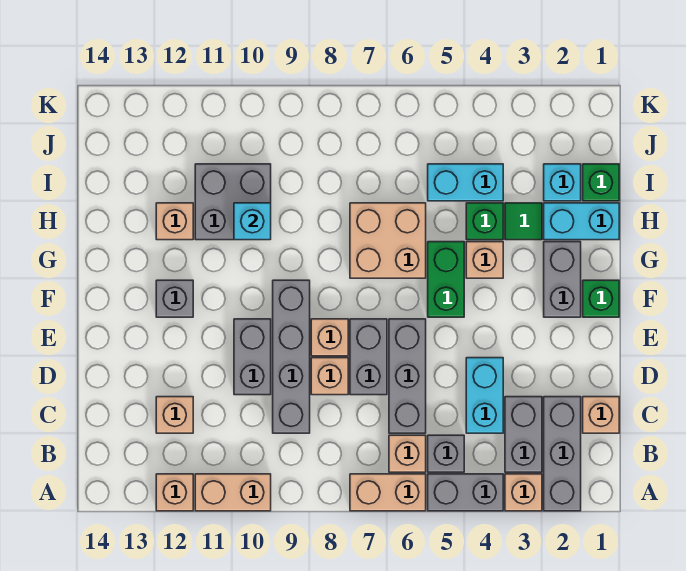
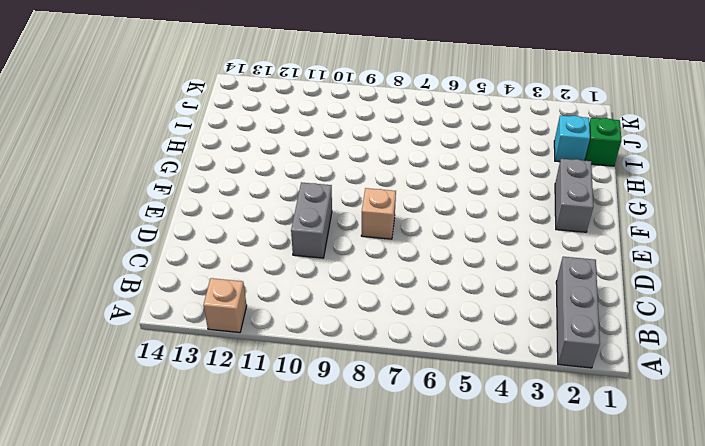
none -> tan 1x1 brick [505,474,542,511]
none -> grey 1x2 brick [428,474,503,511]
none -> tan 1x2 brick [350,474,426,511]
none -> tan 1x2 brick [195,474,271,511]

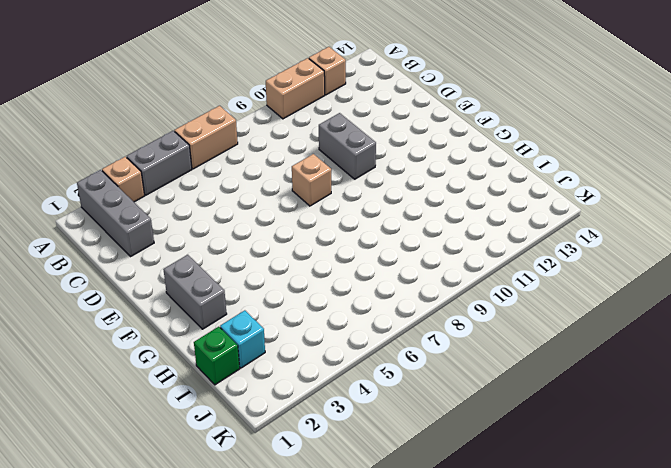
none -> grey 1x2 brick [505,397,542,472]
none -> grey 1x1 brick [428,435,464,472]
none -> tan 1x1 brick [389,435,426,472]
none -> tan 1x1 brick [583,397,619,433]

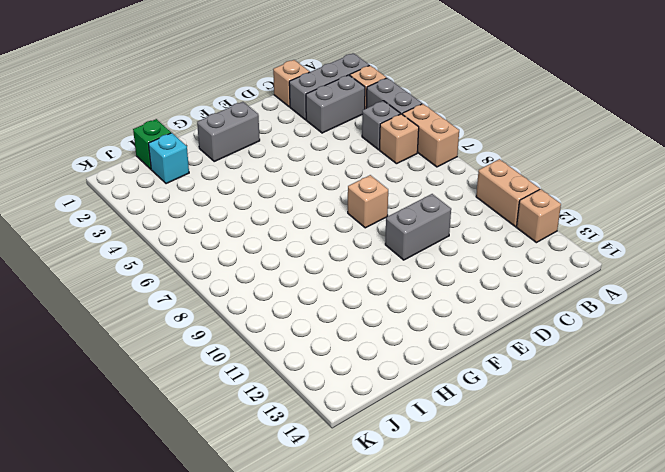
none -> cyan 1x2 brick [466,358,503,433]
none -> grey 1x3 brick [389,319,426,433]
none -> grey 1x4 brick [273,280,310,433]
none -> tan 1x1 brick [156,397,193,433]

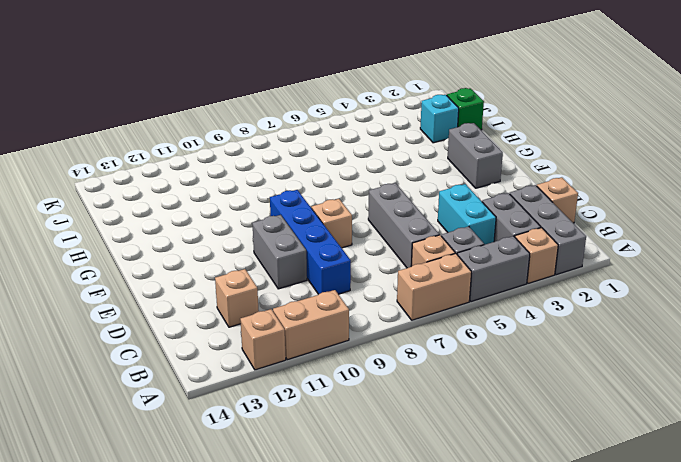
blue 1x4 brick [270,190,351,294] -> grey 1x4 brick [273,280,310,433]
none -> grey 1x2 brick [350,319,387,395]
none -> tan 1x1 brick [311,358,348,395]
none -> green 1x1 brick [583,280,619,317]
none -> green 1x2 brick [428,242,464,317]

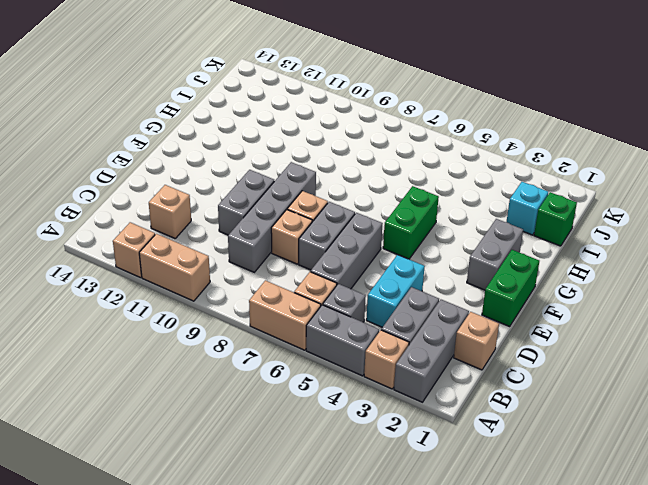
green 1x2 brick [482,250,539,326] -> green 1x1 brick [583,280,619,317]
none -> grey 1x1 brick [156,280,193,317]
none -> tan 1x1 brick [466,242,503,278]
none -> tan 2x2 brick [350,203,426,278]
none -> cyan 1x2 brick [544,203,619,240]

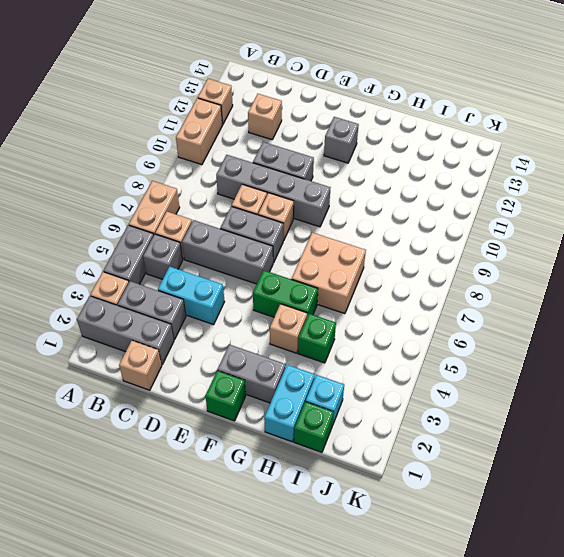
none -> green 1x1 tile [505,203,542,240]
none -> grey 2x2 brick [195,164,271,240]
none -> tan 1x1 brick [156,203,193,240]
none -> cyan 1x2 brick [428,164,503,201]

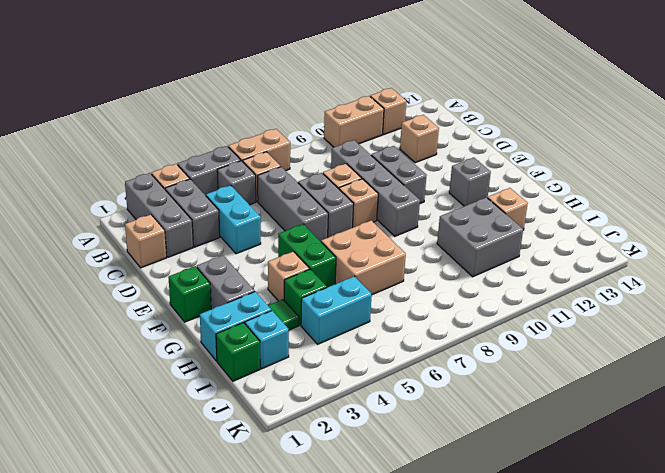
none -> cyan 1x1 brick [234,203,271,240]

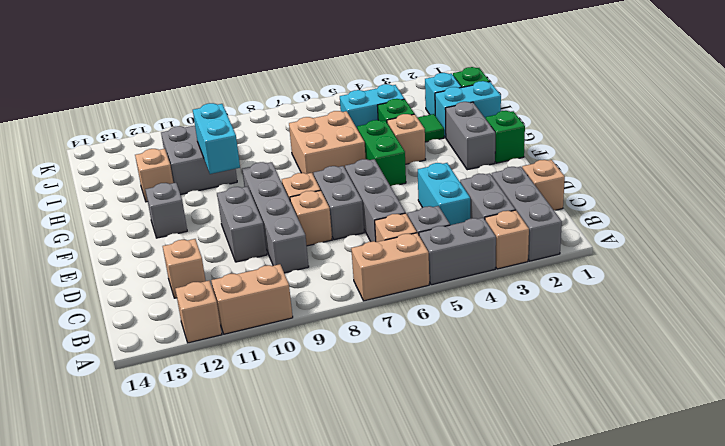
cyan 1x2 brick [193,103,240,174] -> cyan 1x1 brick [234,203,271,240]

